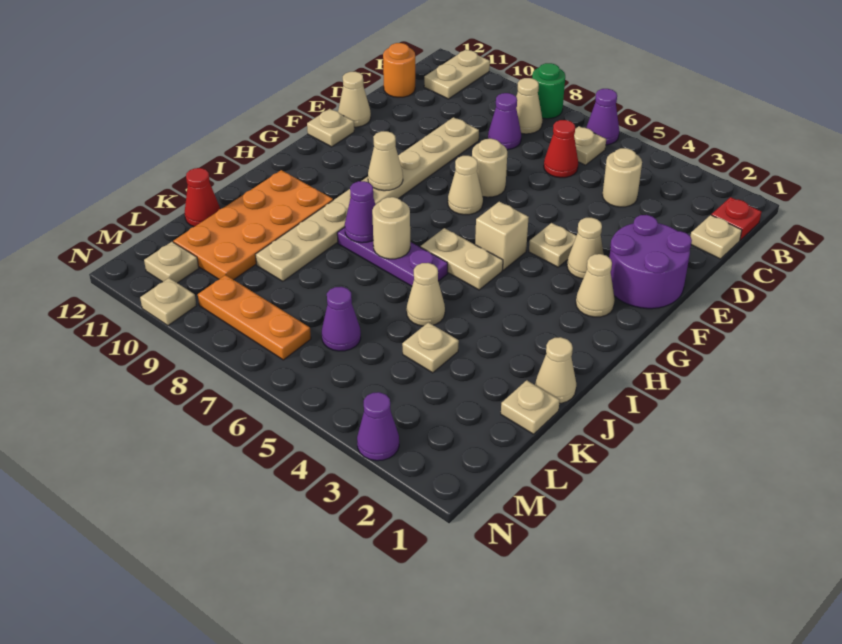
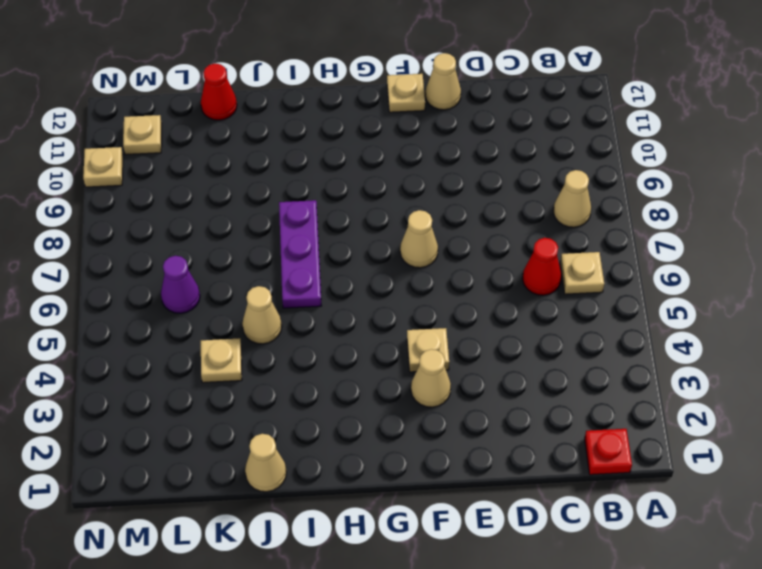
none -> purple 1x1 cone [586,89,619,145]
none -> green 1x1 round brick [532,63,565,119]
none -> tan 1x2 plate [424,50,490,99]
none -> tan 1x1 plate [691,215,742,259]

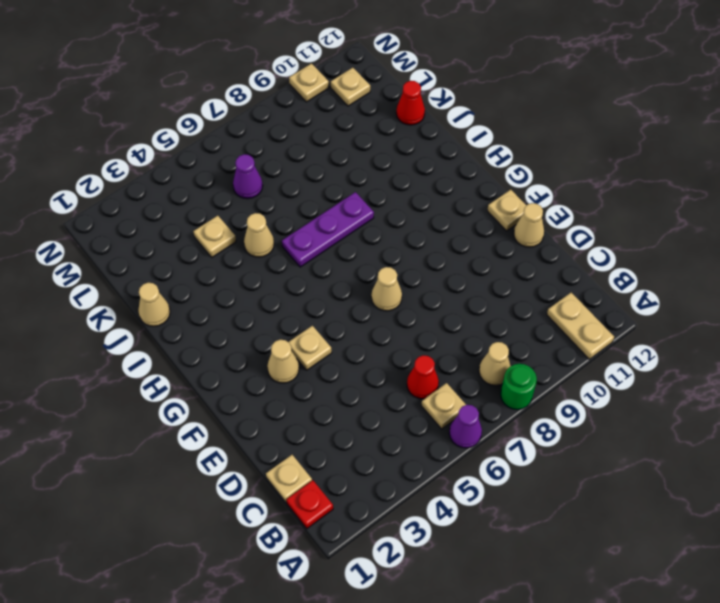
none -> tan 1x1 round brick [602,148,642,207]
none -> purple 1x1 cone [488,93,521,150]
none -> orange 1x1 round brick [383,43,415,97]
none -> tan 1x8 plate [255,117,479,281]

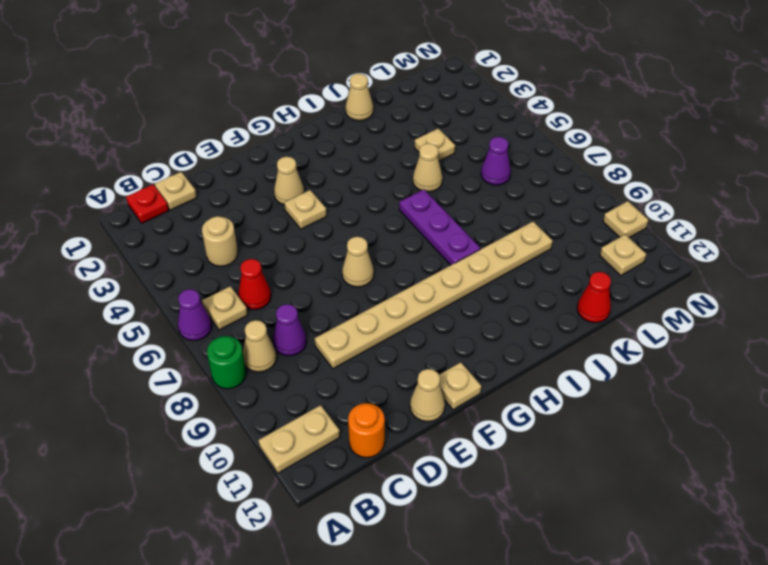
none -> purple 2x2 round brick [609,215,692,309]
none -> tan 1x1 round brick [472,139,507,197]
none -> tan 1x1 cone [576,254,615,317]
none -> tan 1x1 brick [475,202,529,270]

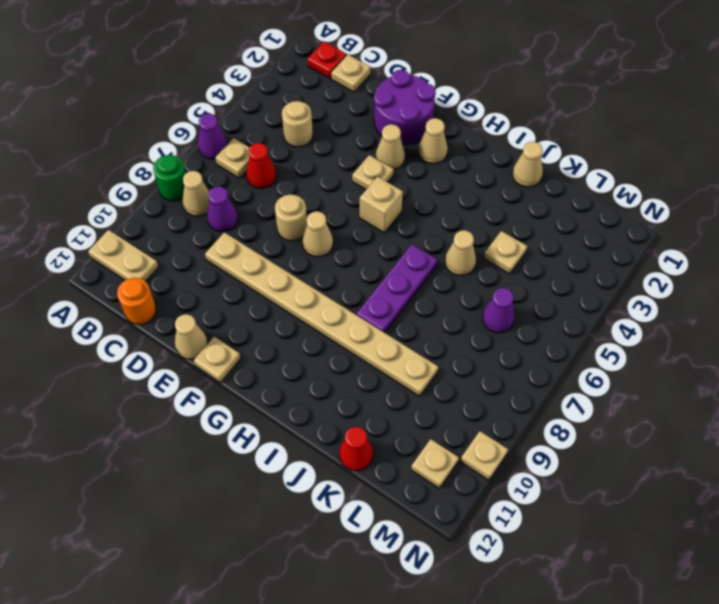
none -> tan 1x2 plate [421,228,503,290]
none -> orange 2x4 plate [173,170,333,280]
none -> tan 1x1 plate [501,380,560,434]
none -> orange 1x3 plate [198,275,311,360]

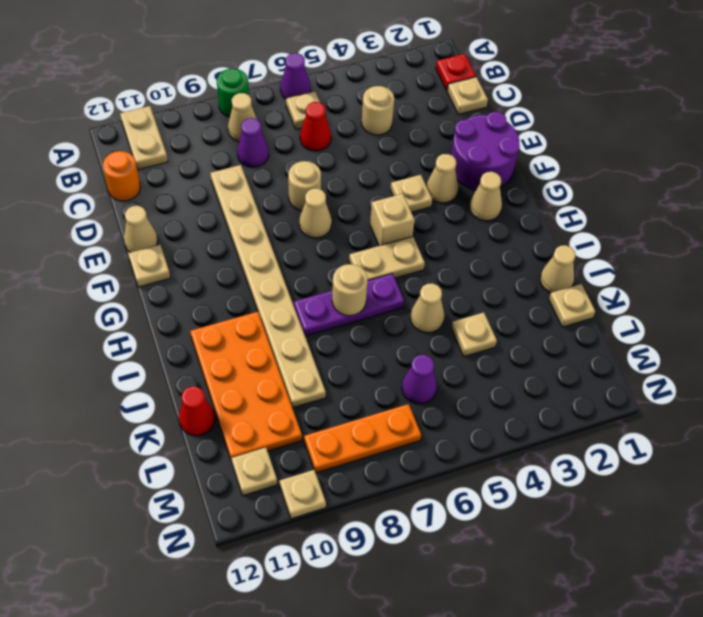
none -> purple 1x1 cone [357,392,399,461]
none -> tan 1x1 cone [368,131,403,191]
none -> purple 1x1 cone [345,181,376,243]

